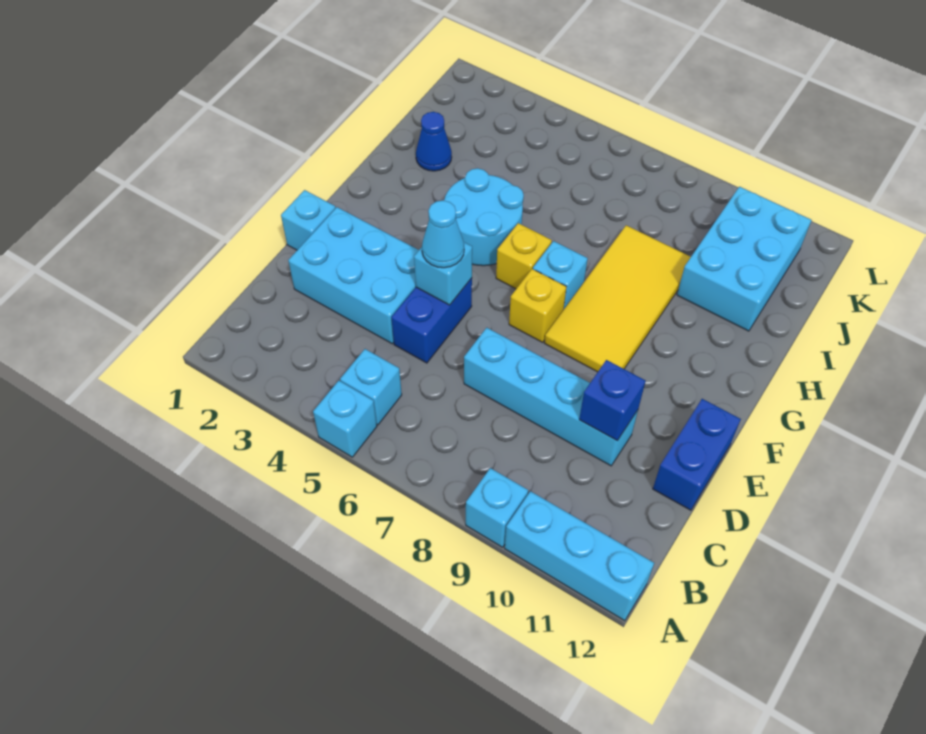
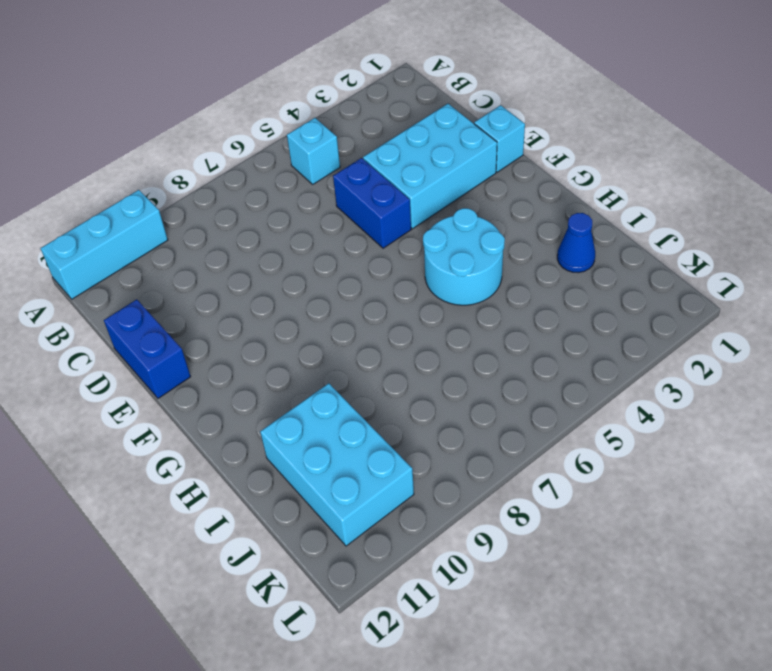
none -> cyan 1x1 brick [313,381,377,457]
none -> cyan 1x1 brick [466,468,528,547]
none -> cyan 1x4 brick [464,328,638,466]

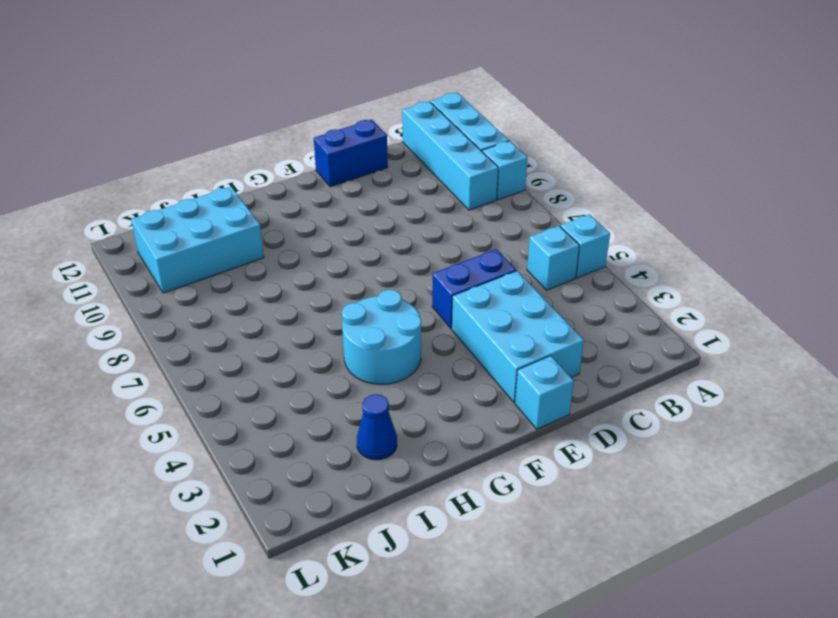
cyan 1x4 brick [402,101,498,210] -> cyan 1x4 brick moved to [464,328,638,466]
none -> yellow 1x1 brick [509,269,566,342]
none -> yellow 2x4 tile [545,225,691,372]
none -> yellow 1x1 brick [496,223,552,289]

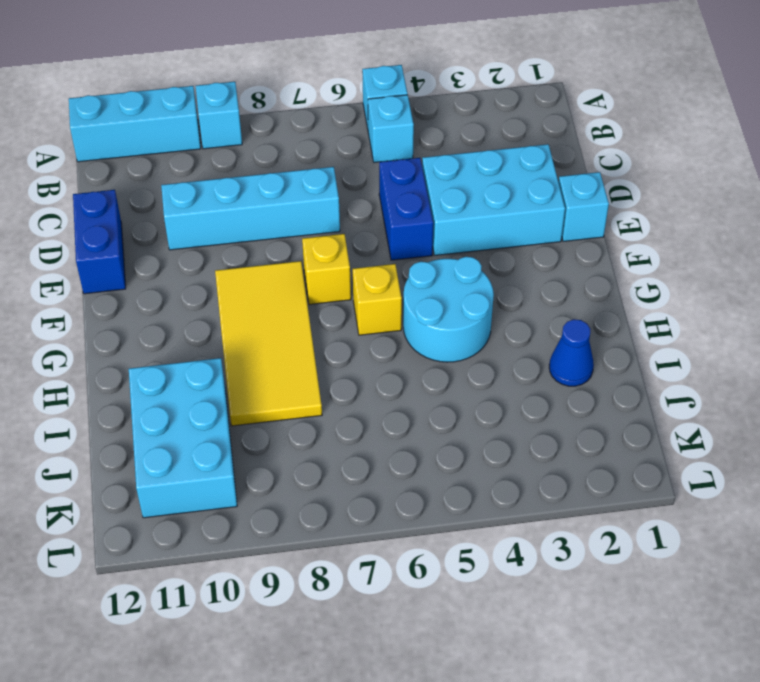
none -> cyan 1x1 brick [533,241,588,309]
none -> blue 1x1 brick [579,360,646,440]
none -> cyan 1x1 brick [414,242,472,305]

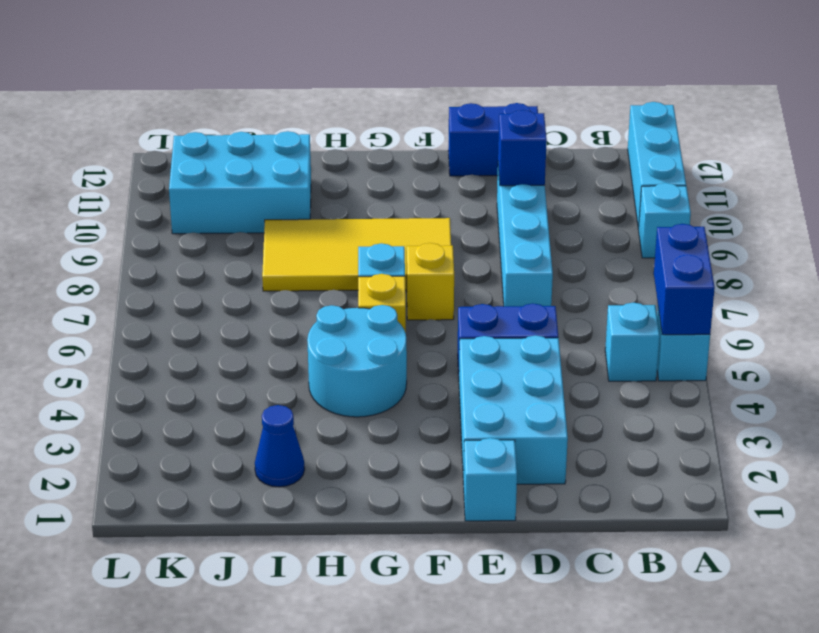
blue 1x2 brick [654,224,715,335] -> none
none -> cyan 1x1 brick [414,242,472,305]
none -> cyan 1x1 cone [422,200,464,268]

